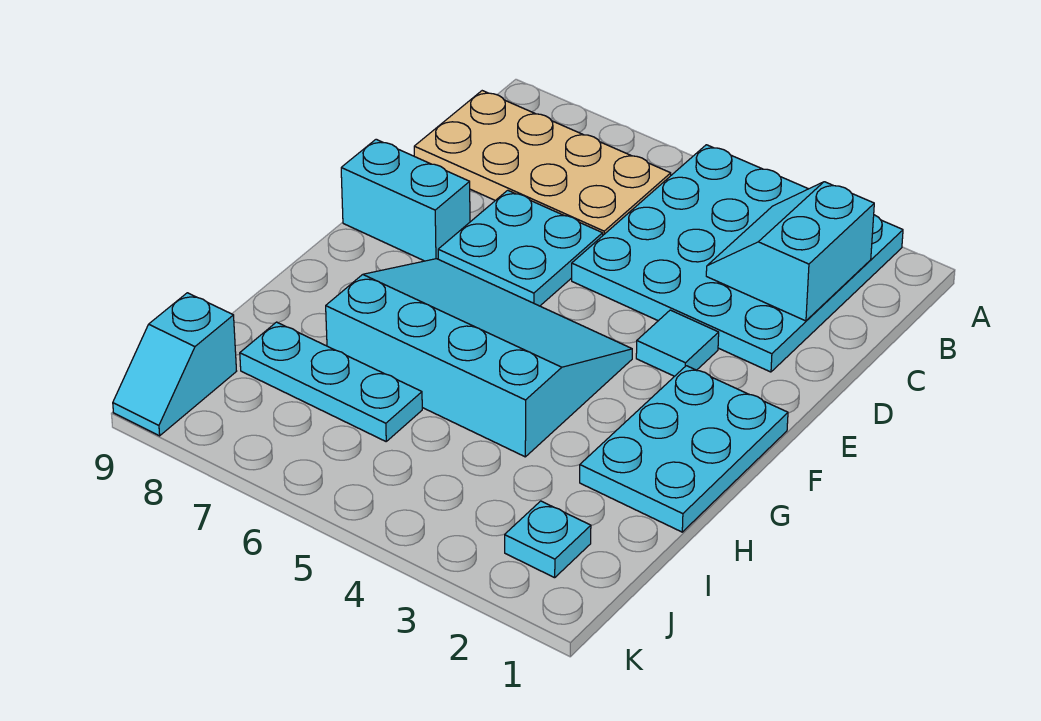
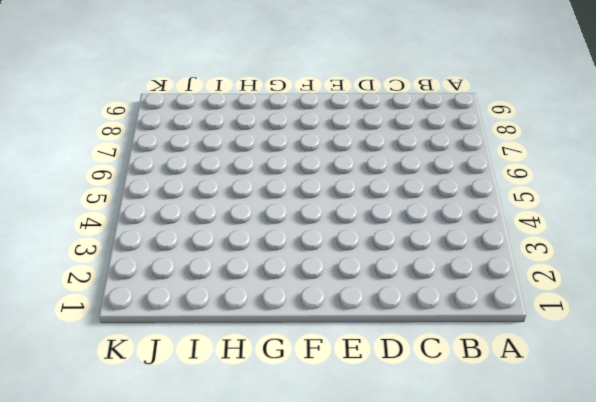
none -> cyan 4x4 plate [572,145,903,372]
none -> tan 2x4 plate [414,91,671,235]

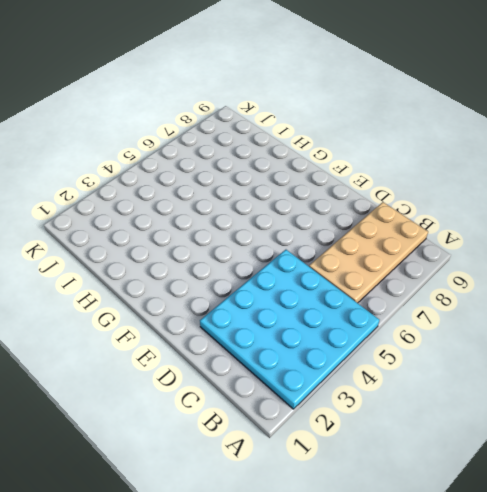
none -> cyan 2x2 plate [438,190,603,306]
none -> cyan 1x1 tile [636,310,719,376]

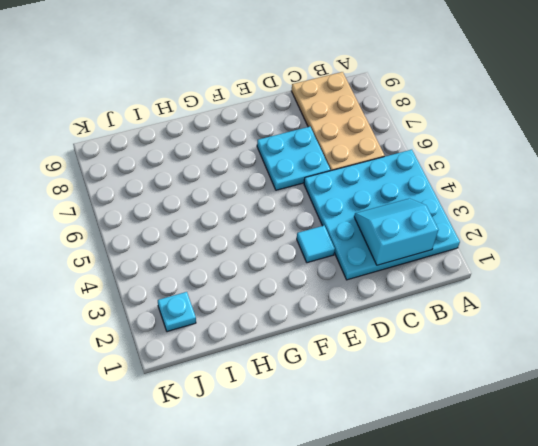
none -> cyan 1x2 brick [341,139,470,261]
none -> cyan 2x3 plate [580,366,788,532]

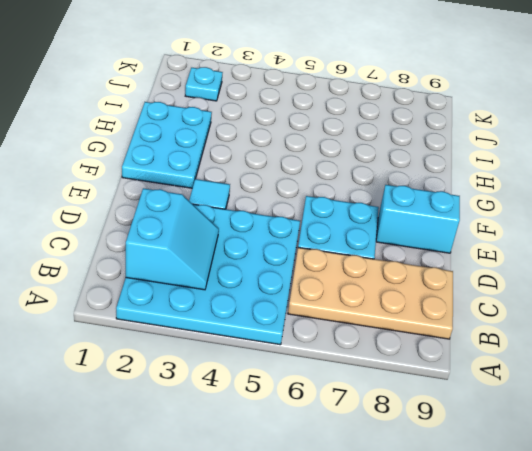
none -> cyan 3x4 slope [326,259,632,457]
none -> cyan 1x3 plate [240,322,422,441]

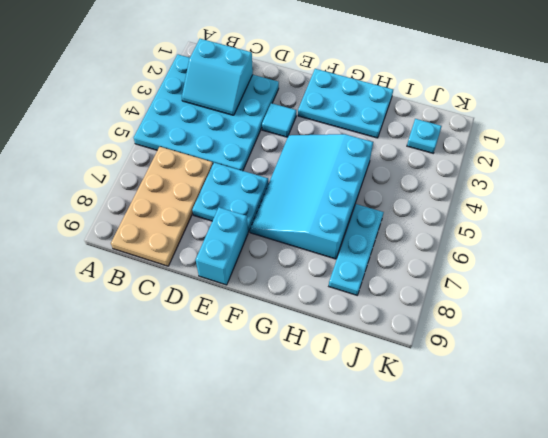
none -> cyan 1x2 slope [113,293,236,436]

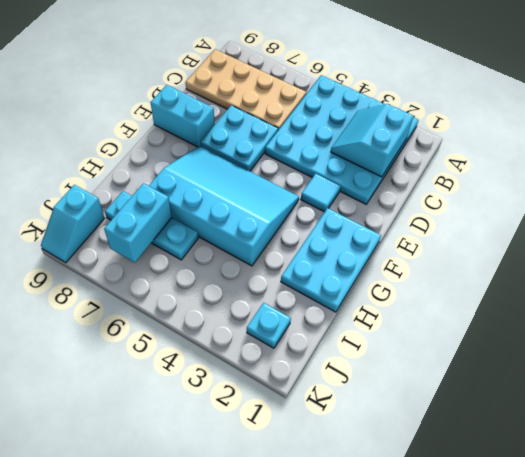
cyan 1x2 brick [104,183,172,262] -> none

